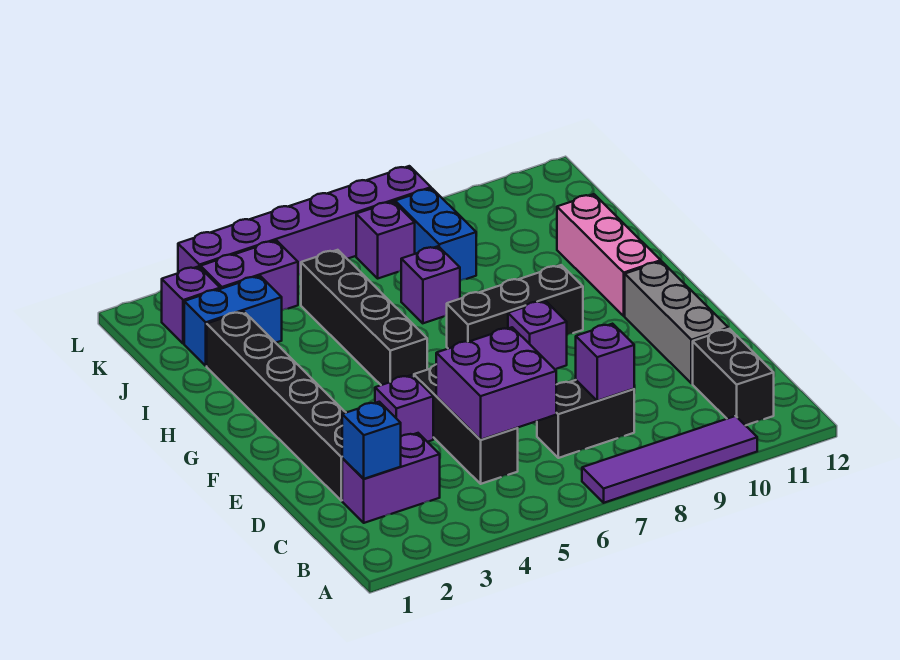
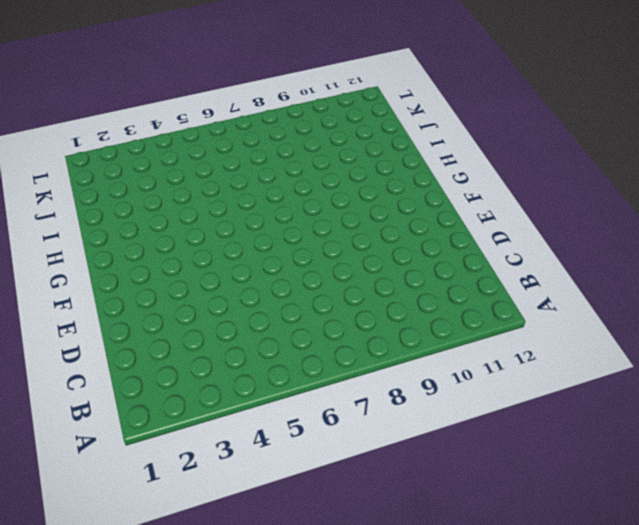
none -> purple 1x4 tile [582,416,757,503]
none -> black 1x2 brick [693,329,774,426]
none -> purple 1x2 brick [342,433,440,523]

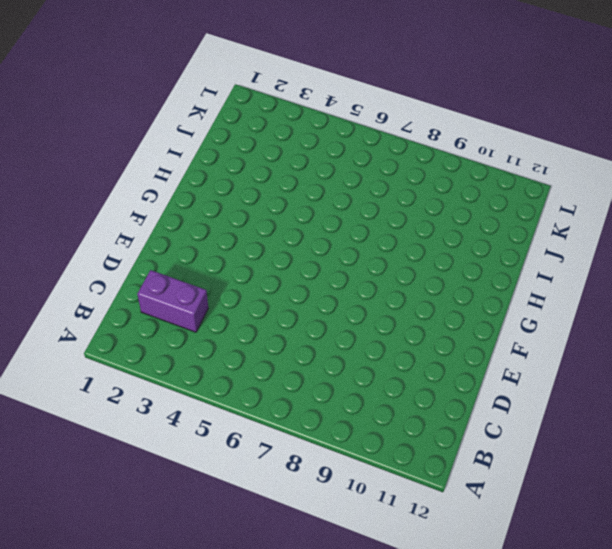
none -> purple 1x4 tile [582,416,757,503]
none -> black 1x2 brick [693,329,774,426]
none -> black 1x3 brick [414,365,518,484]

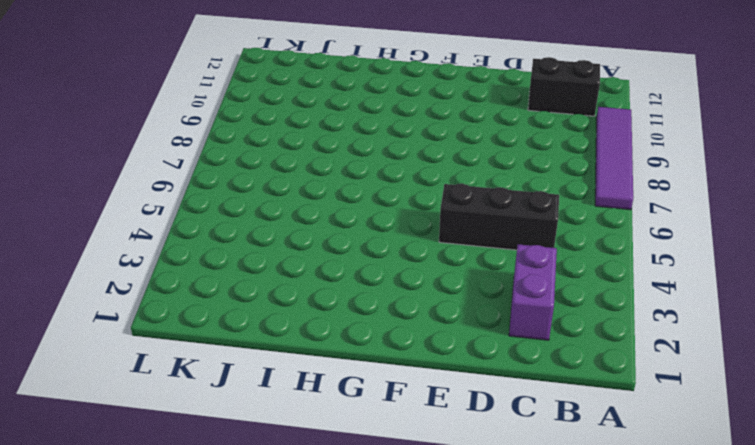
none -> black 1x2 brick [537,380,634,458]
none -> black 1x6 brick [207,311,346,501]
none -> grey 1x3 brick [625,261,728,383]

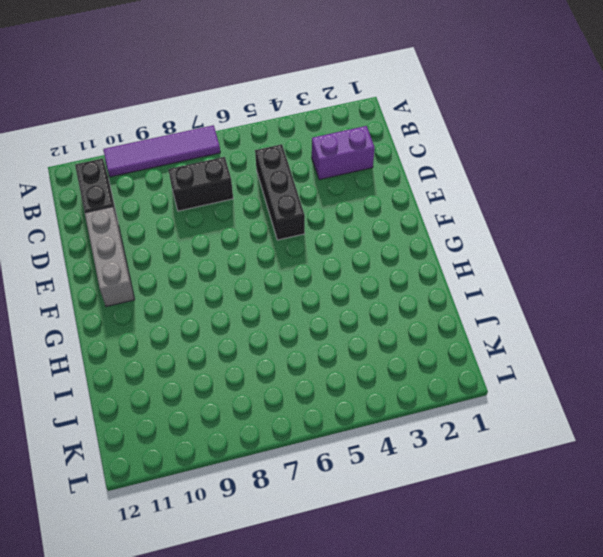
none -> black 1x6 brick [207,311,346,501]
none -> purple 1x1 brick [375,375,433,442]
none -> purple 1x1 brick [508,301,567,369]

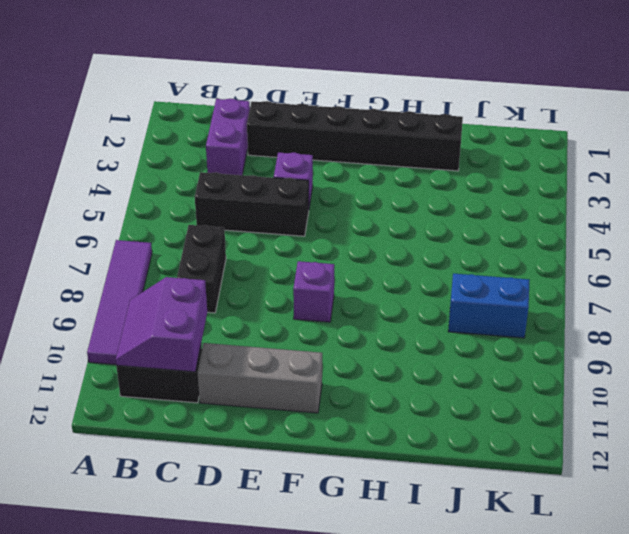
purple 2x2 slope [116,277,207,372] -> none
none -> black 1x4 brick [301,250,427,385]
none -> black 1x3 brick [447,265,583,349]
none -> pink 1x3 brick [557,194,661,316]

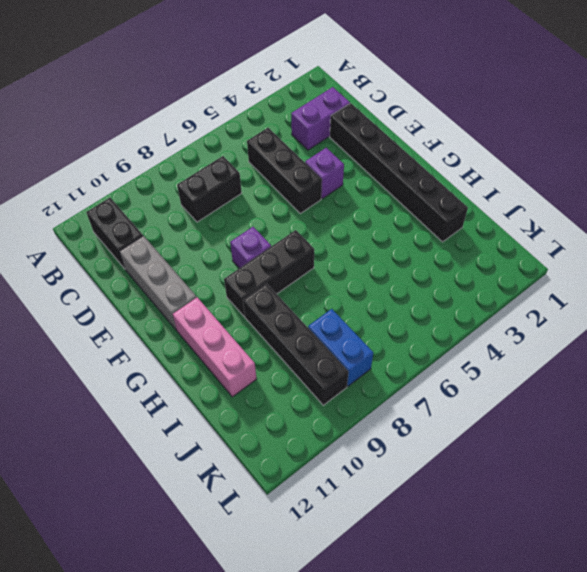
black 1x4 brick [243,284,348,405] -> black 1x4 brick moved to [301,250,427,385]
none -> purple 1x4 tile [582,416,757,503]
none -> purple 1x1 brick [401,246,460,323]
none -> blue 1x2 brick [184,276,282,366]

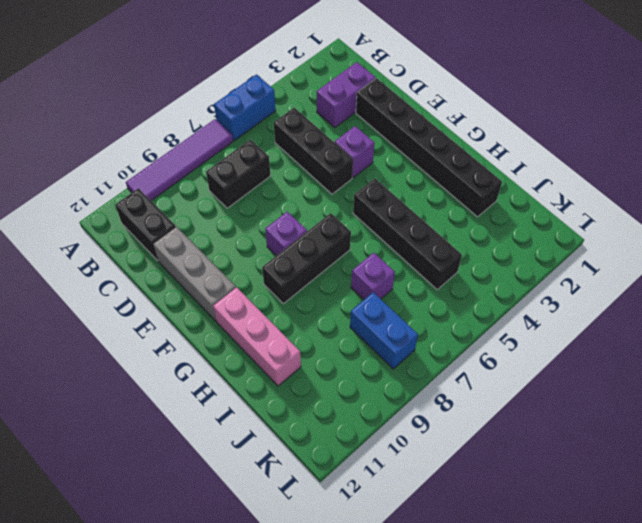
blue 1x2 brick [214,75,276,140] -> blue 1x2 brick moved to [184,276,282,366]
none -> purple 1x1 brick [162,267,220,344]
none -> purple 1x2 brick [201,240,298,310]
none -> purple 1x1 brick [356,202,415,278]

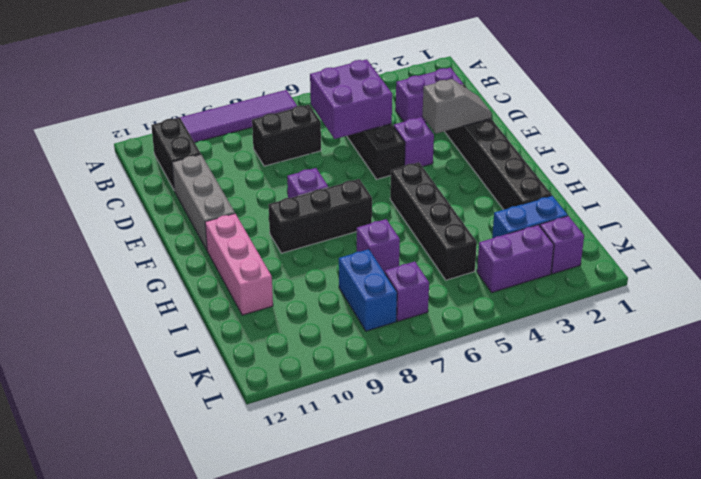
grey 1x2 slope [423,79,492,134] -> none
none -> purple 1x6 brick [178,166,431,275]
none -> blue 1x1 brick [342,402,401,479]
none -> purple 1x1 brick [576,324,634,401]

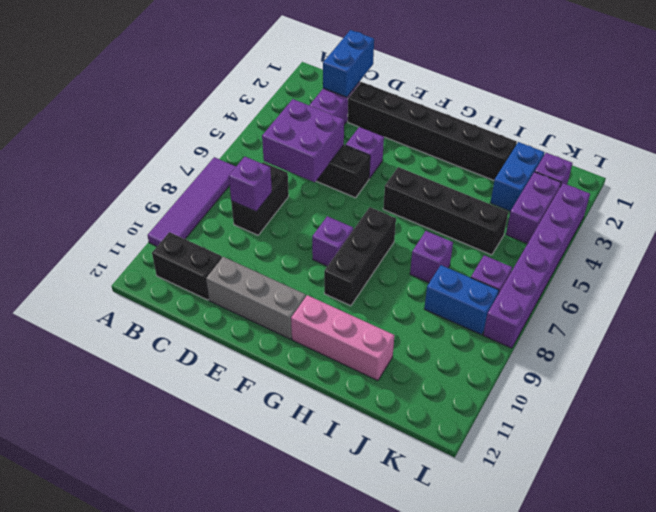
blue 1x2 brick [323,30,374,97] -> blue 1x1 brick [342,402,401,479]

